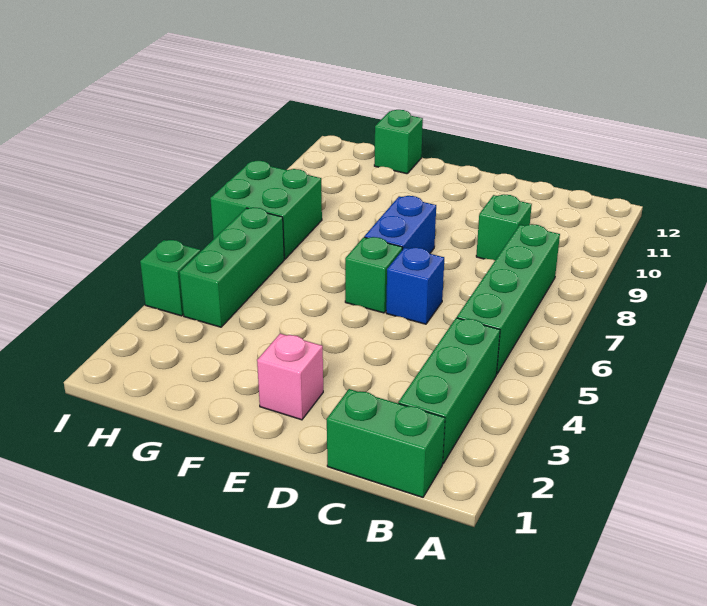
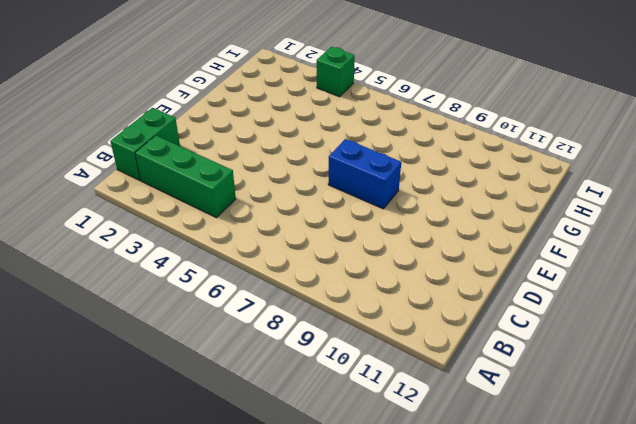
none -> green 1x4 brick [457,224,560,374]
none -> green 1x1 brick [476,195,532,260]
none -> blue 1x1 brick [386,247,444,324]

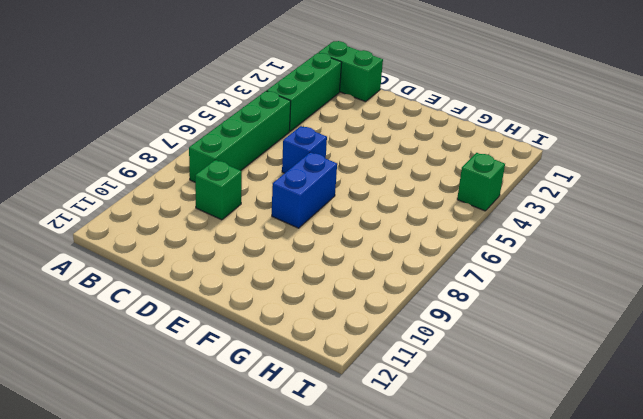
none -> pink 1x1 brick [257,334,323,420]
none -> green 1x1 brick [345,237,402,313]
none -> green 1x1 brick [374,110,423,174]

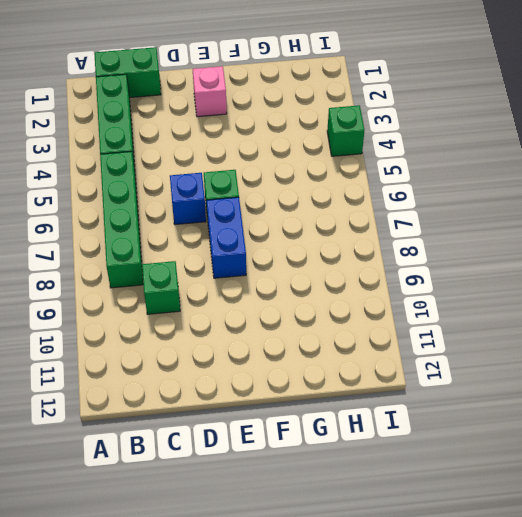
none -> green 1x1 brick [374,110,423,174]
none -> green 1x3 brick [179,208,284,327]
none -> green 2x2 brick [210,161,322,259]

